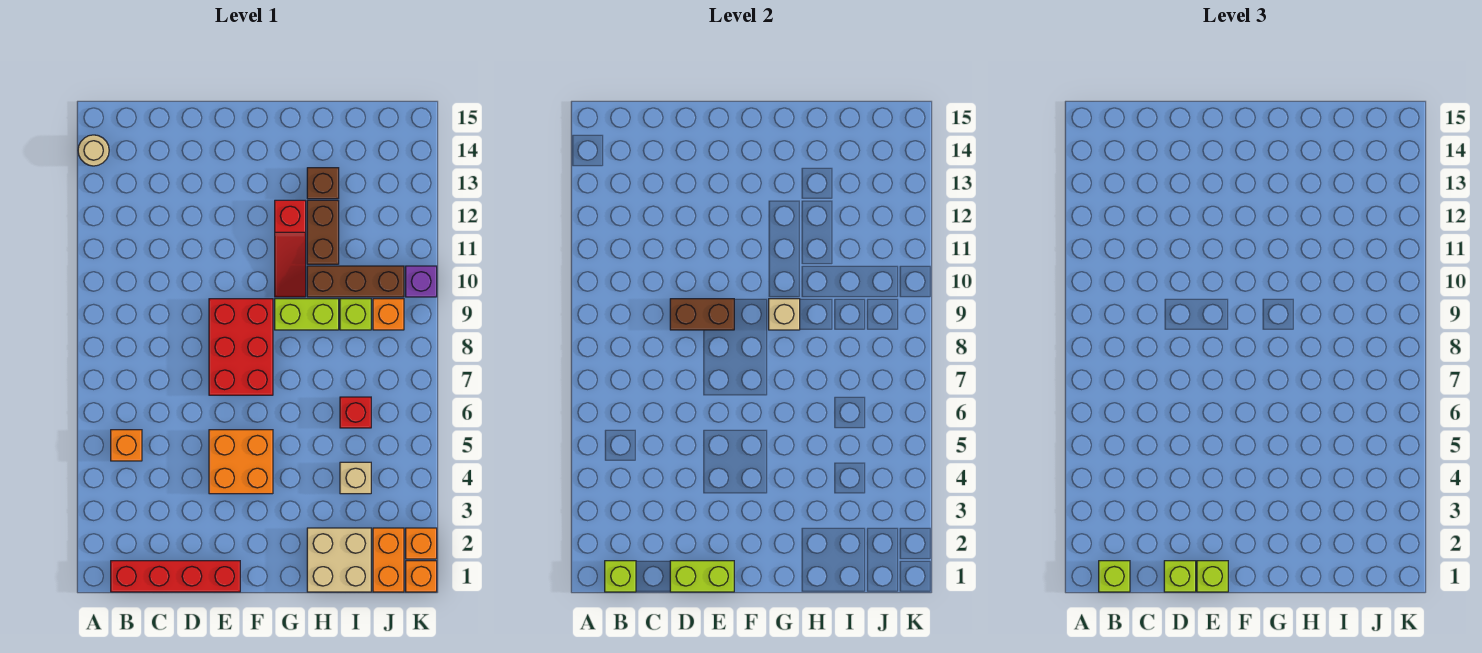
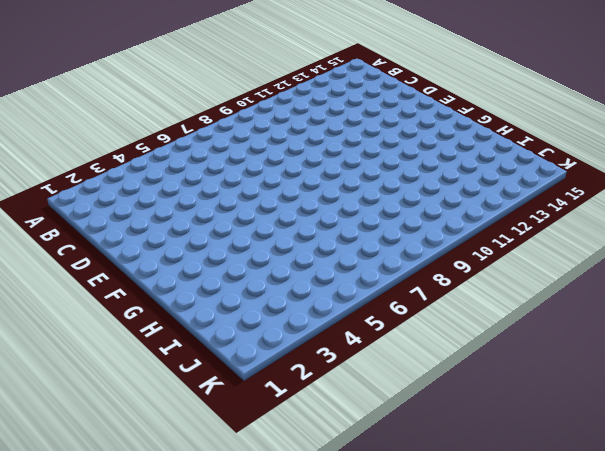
none -> tan 1x1 round brick [78,135,109,166]
none -> red 1x4 brick [111,561,240,592]
none -> orange 1x1 brick [111,430,142,461]

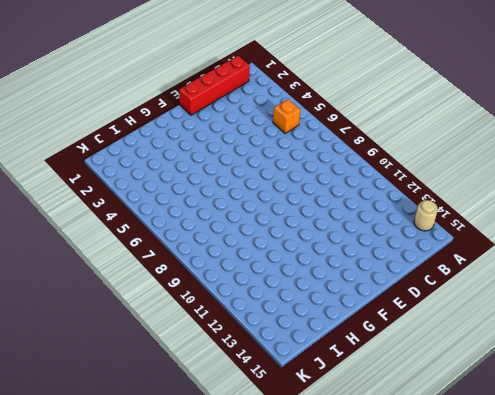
none -> orange 2x2 brick [209,430,273,494]
none -> red 2x3 brick [209,299,273,395]
none -> lime 1x2 brick [275,299,339,330]

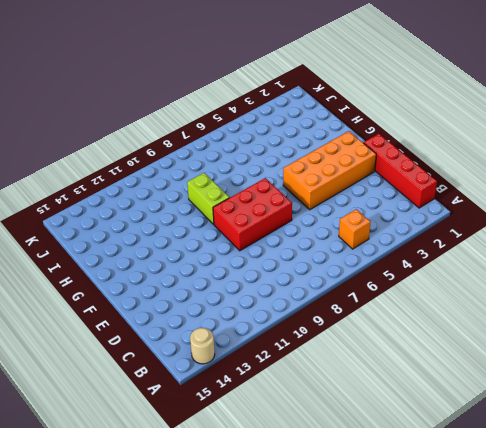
orange 2x4 brick [283,131,376,210] -> orange 2x2 brick [209,430,273,494]
none -> red 1x3 slope [275,200,306,297]
none -> tan 2x2 brick [307,528,371,592]
none -> brown 1x3 brick [307,266,404,297]

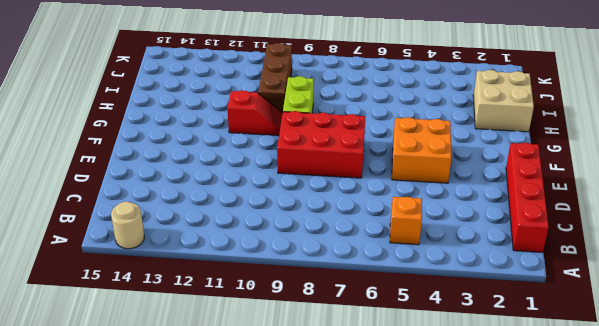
red 1x2 slope [227,90,282,136] -> red 1x3 slope [275,200,306,297]
none -> brown 1x2 brick [307,200,339,264]
none -> brown 1x1 brick [307,168,339,199]
none -> tan 1x1 brick [340,462,371,494]

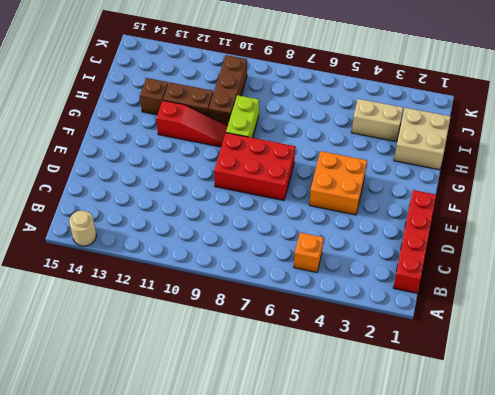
tan 1x2 brick [352,99,403,141] -> tan 1x1 brick [340,462,371,494]
none -> red 1x1 brick [340,397,371,428]
none -> lime 1x1 brick [340,299,371,330]
none -> orange 1x2 brick [373,528,404,592]

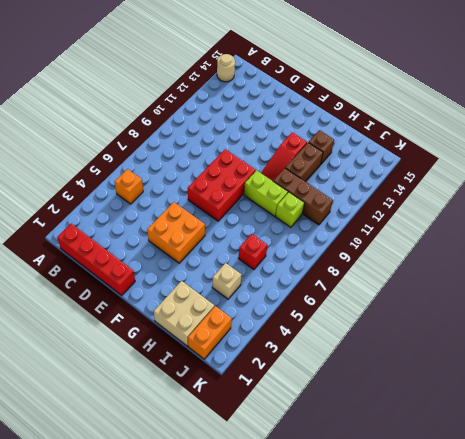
none -> orange 1x1 brick [373,299,404,330]
none -> orange 1x1 brick [406,561,437,592]
none -> orange 1x1 brick [406,528,437,559]

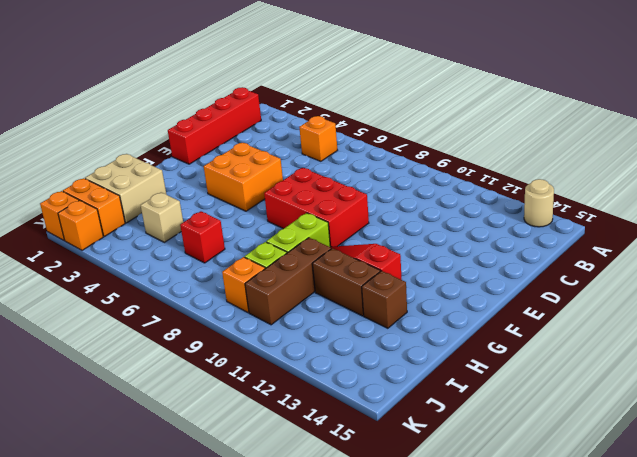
none -> purple 1x1 brick [406,266,437,297]
none -> lime 1x1 brick [605,561,636,592]
none -> lime 1x2 brick [670,561,734,592]

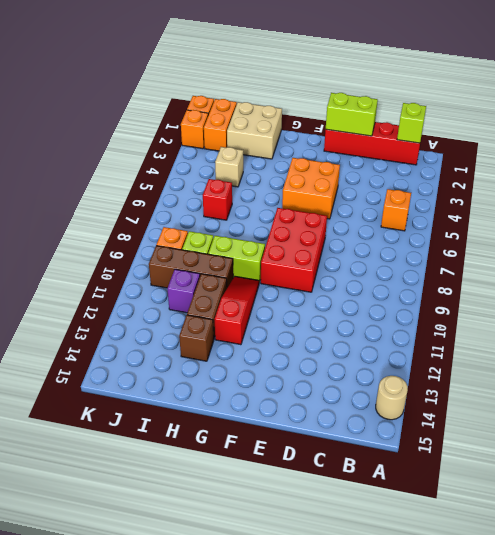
purple 1x1 brick [167,269,200,313] -> purple 1x1 brick moved to [406,266,437,297]
none -> brown 1x2 brick [670,299,734,330]
none -> tan 1x1 brick [769,299,800,330]
none -> lime 1x1 brick [1099,561,1130,592]

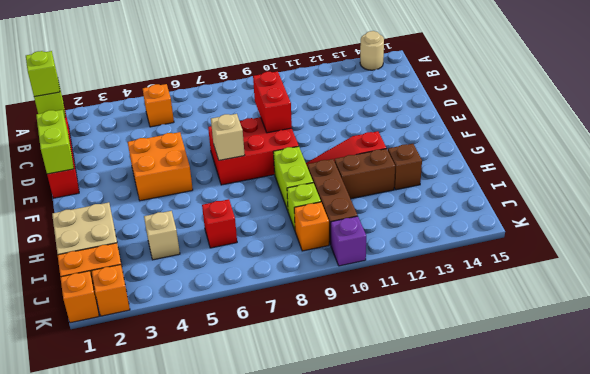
red 1x2 brick [253,71,292,133] -> brown 1x2 brick [670,299,734,330]
tan 1x1 brick [211,114,245,160] -> tan 1x1 brick moved to [769,299,800,330]
none -> lime 1x1 brick [1164,561,1196,592]
none -> lime 1x1 brick [1197,561,1228,592]

